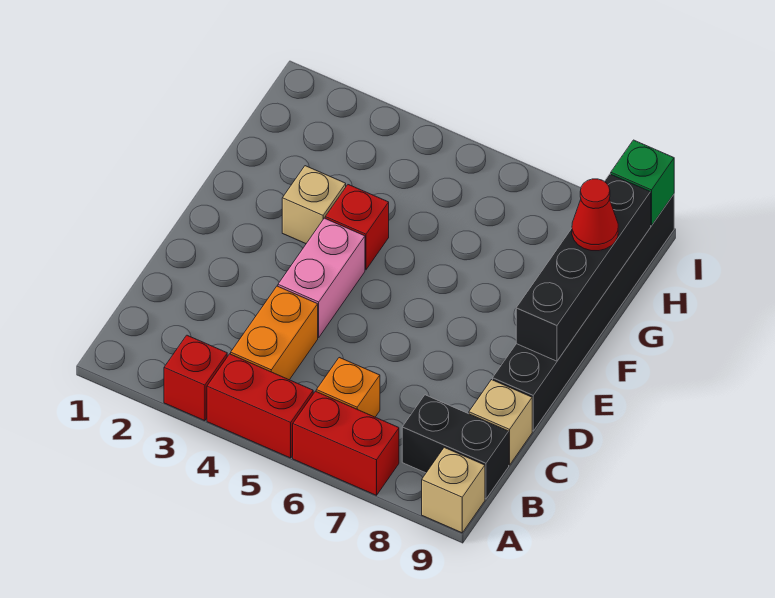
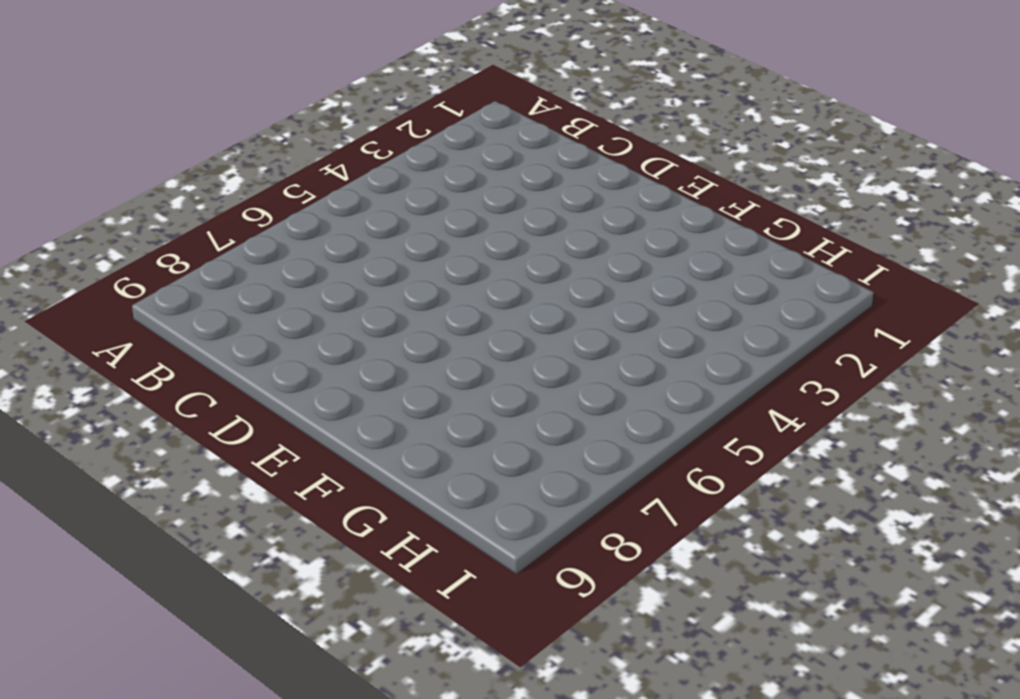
none -> red 1x1 brick [164,335,227,421]
none -> red 1x2 brick [207,354,313,458]
none -> red 1x2 brick [293,391,399,495]

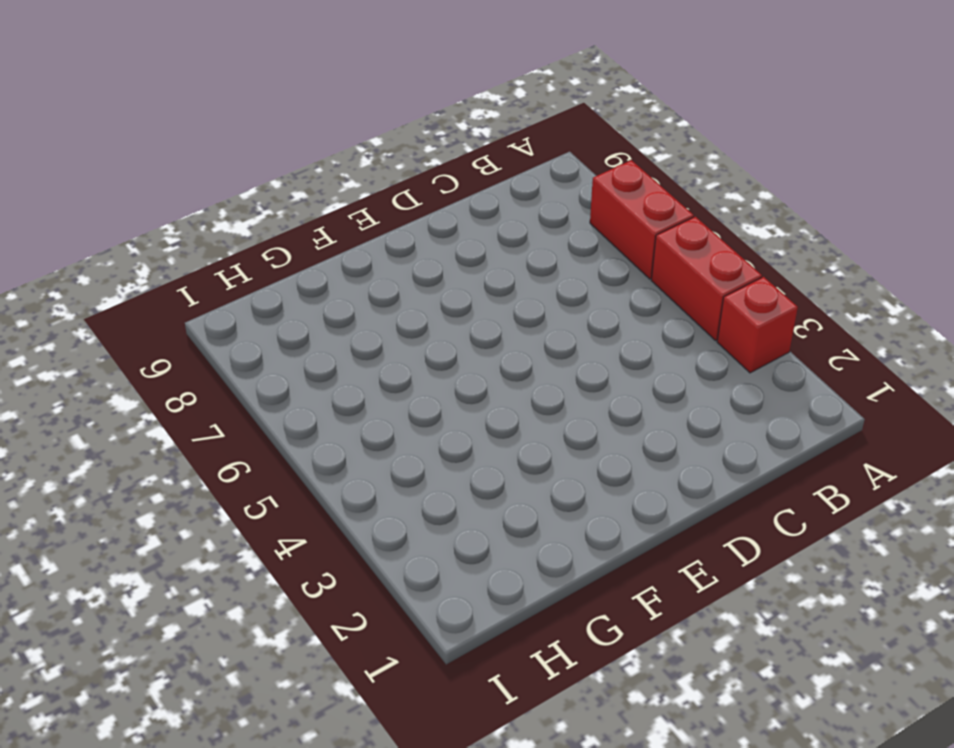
none -> tan 1x1 brick [422,447,485,533]
none -> orange 1x2 brick [231,286,318,380]
none -> orange 1x1 brick [316,358,380,417]

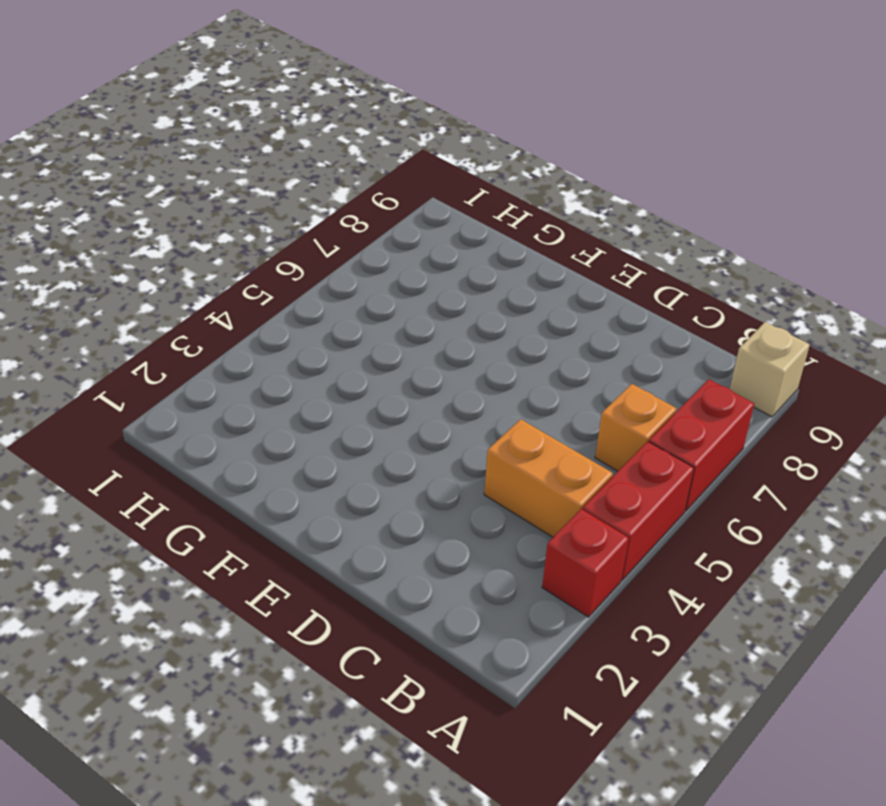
none -> black 1x2 brick [402,395,509,499]
none -> tan 1x1 brick [469,380,532,465]
none -> pink 1x2 brick [278,218,365,338]

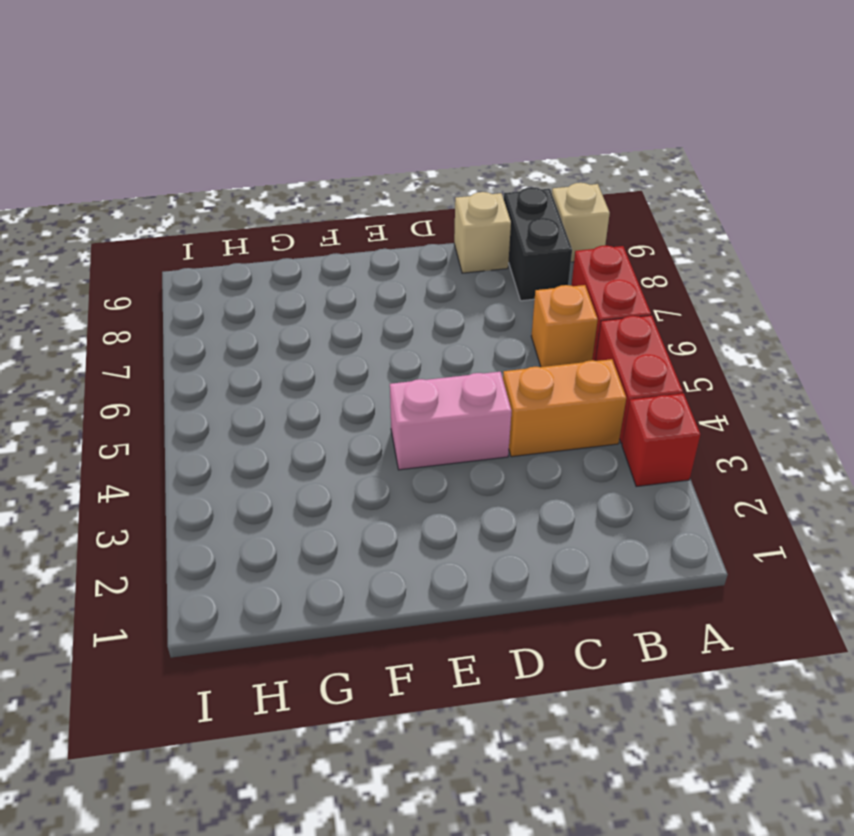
none -> black 1x6 brick [493,195,674,431]
none -> tan 1x1 brick [282,166,346,244]
none -> red 1x1 brick [325,185,389,270]

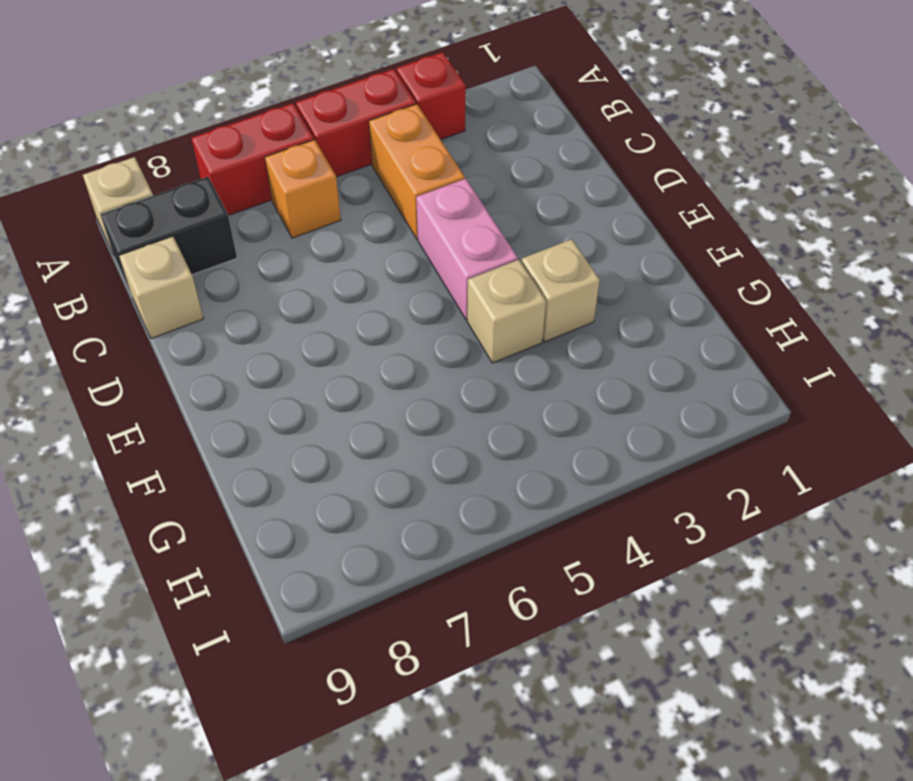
tan 1x1 brick [467,260,546,363] -> red 1x1 brick [325,185,389,270]
none -> black 1x6 brick [493,195,674,431]
none -> black 1x4 brick [516,174,651,361]
none -> green 1x1 brick [611,140,674,225]

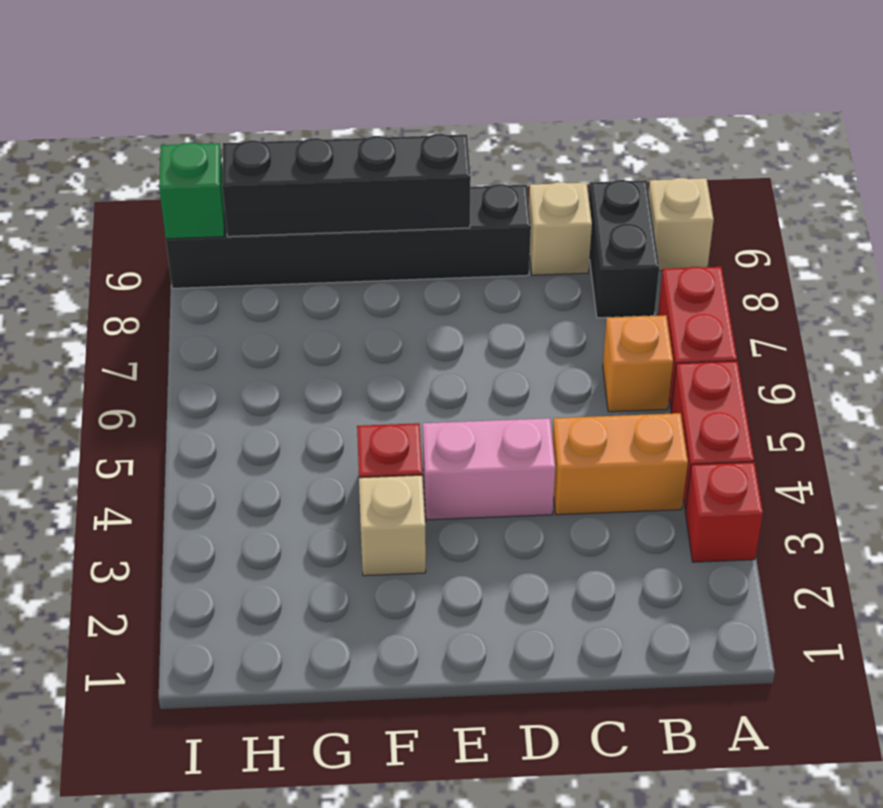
none -> red 1x1 cone [572,179,618,251]

